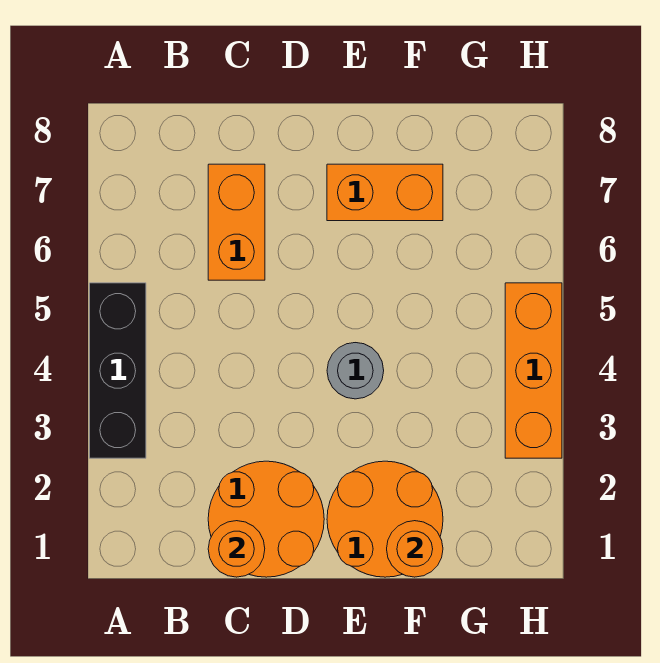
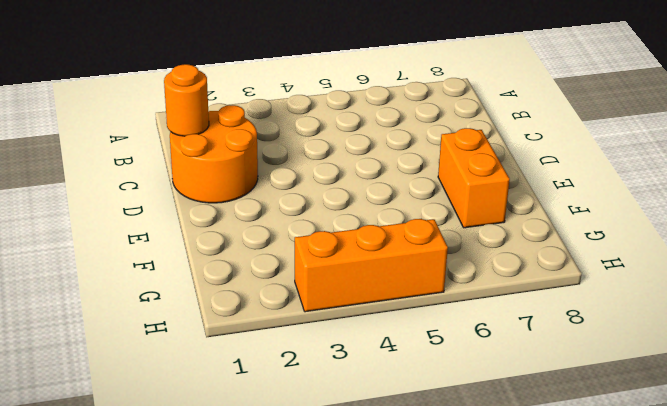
none -> black 1x3 brick [90,283,146,458]
none -> orange 1x2 brick [208,164,265,280]

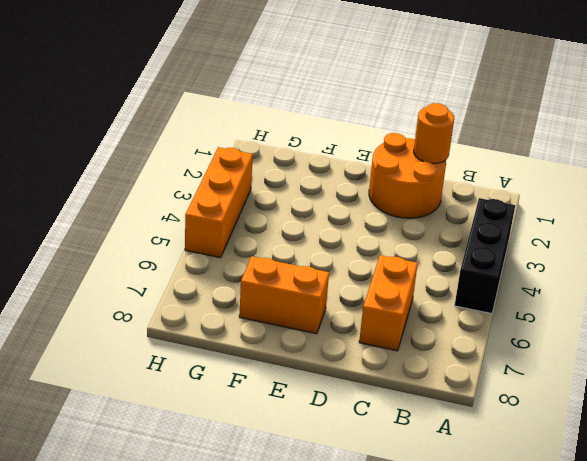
none -> orange 2x2 round brick [327,461,443,577]
none -> grey 1x1 round brick [327,343,384,399]

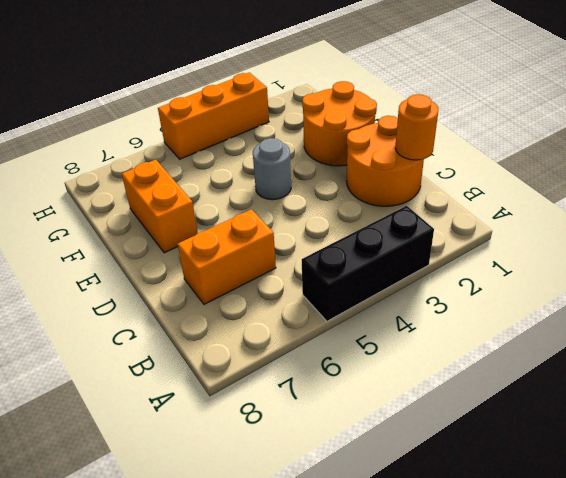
none -> orange 1x1 round brick [387,521,443,577]

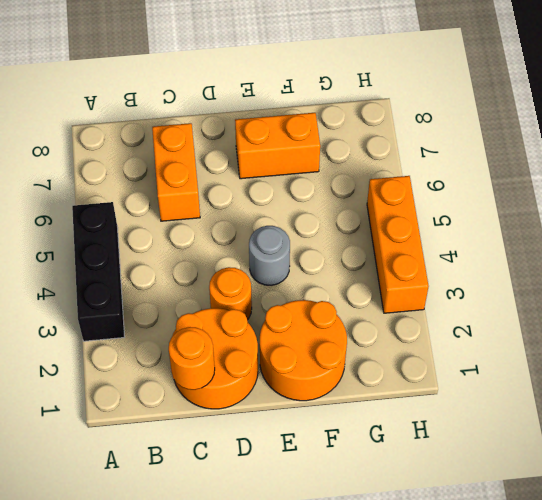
orange 1x1 round brick [209,267,252,320] -> orange 1x1 round brick moved to [387,521,443,577]

